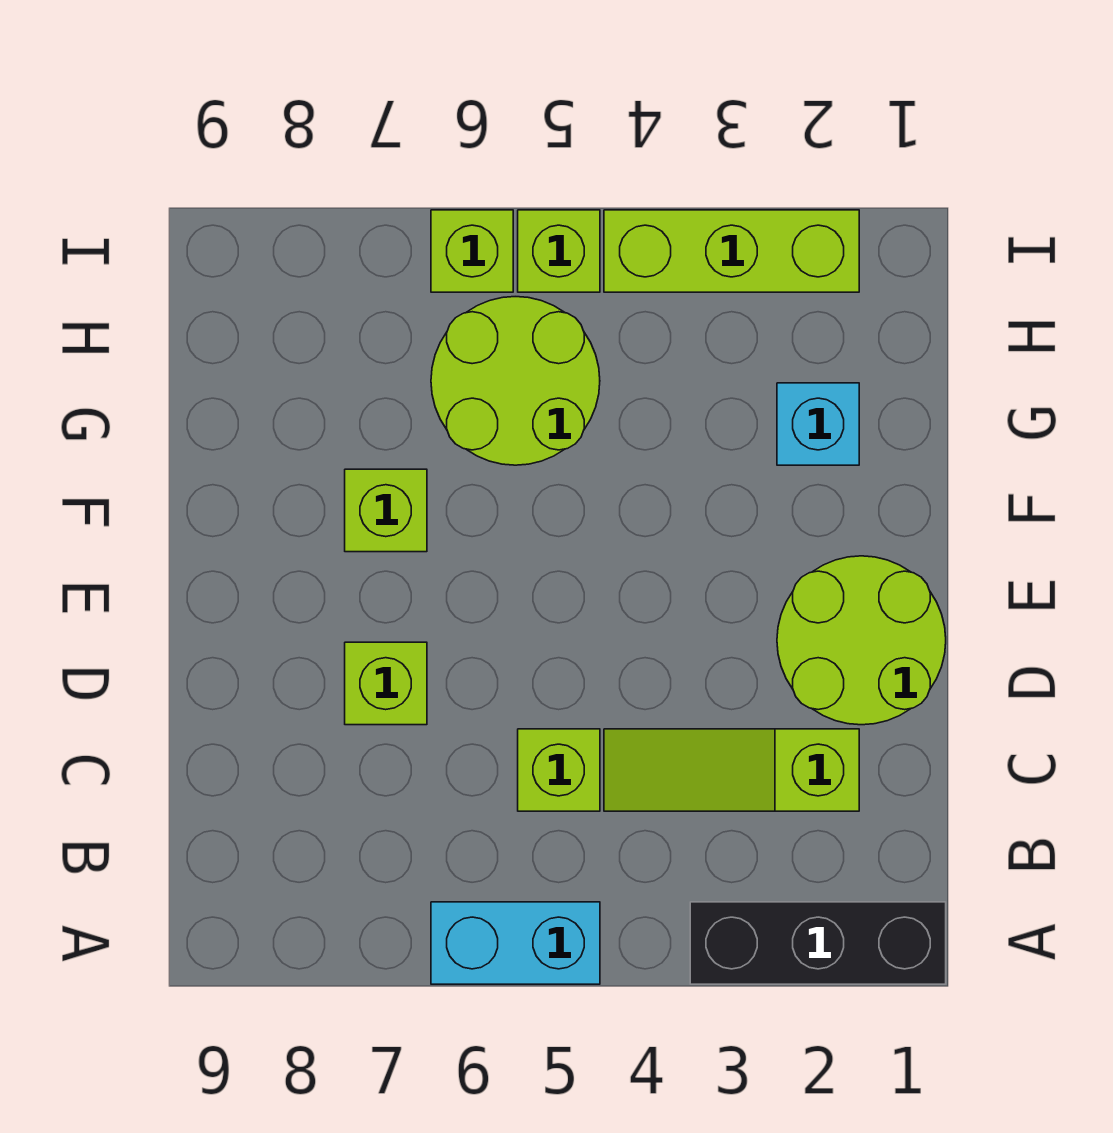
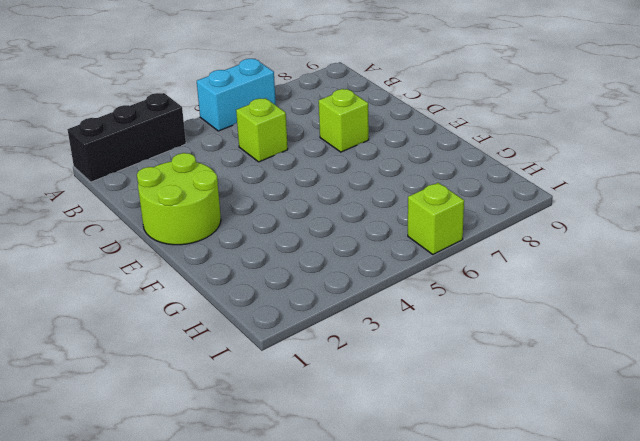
none -> lime 1x3 slope [604,729,859,811]
none -> lime 1x1 brick [345,469,427,552]
none -> cyan 1x1 brick [777,383,859,465]

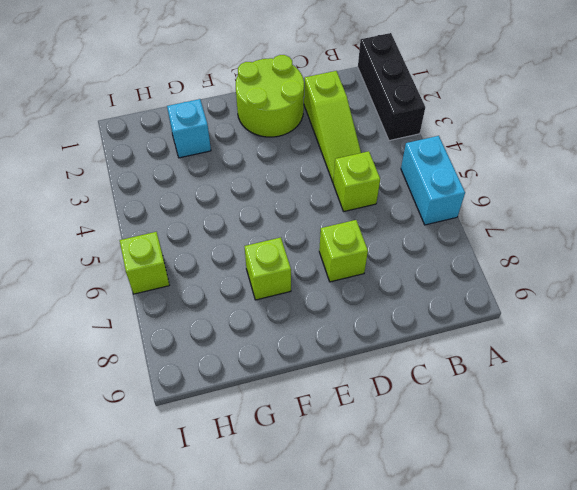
none -> lime 2x2 round brick [431,297,600,465]
none -> lime 1x3 brick [604,210,859,292]
none -> lime 1x1 brick [518,210,600,292]

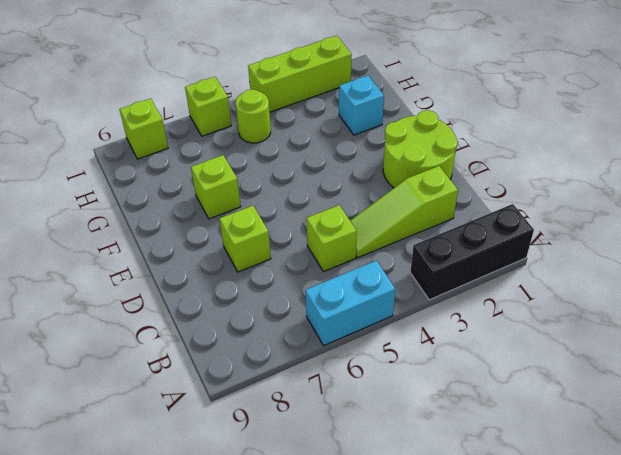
lime 1x1 round brick [235,89,271,143] -> lime 2x2 round brick [431,297,600,465]
lime 1x1 brick [119,98,168,159] -> lime 1x1 brick moved to [518,210,600,292]

